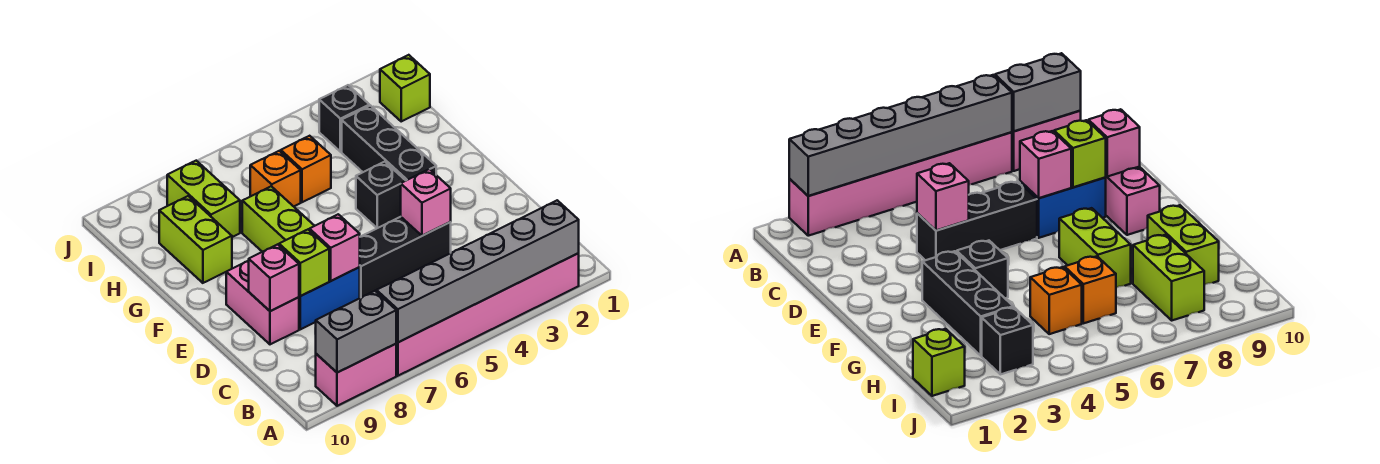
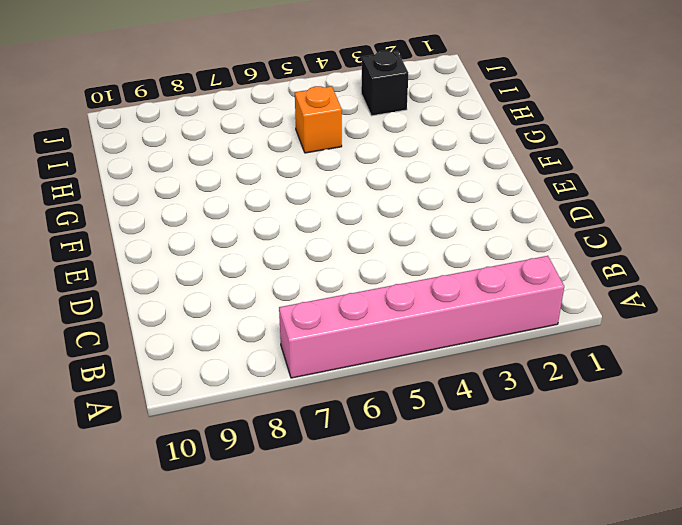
none -> pink 1x2 brick [316,344,396,406]
none -> black 1x3 brick [360,217,451,298]
none -> blue 1x2 brick [299,267,360,329]

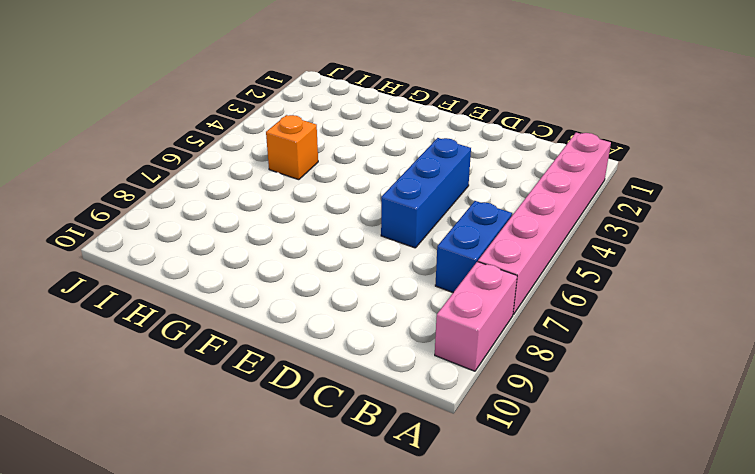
blue 1x2 brick [435,201,512,292] -> blue 1x2 brick moved to [299,267,360,329]
blue 1x3 brick [381,138,471,248] -> black 1x3 brick [360,217,451,298]
none -> pink 1x2 brick [226,261,299,344]
none -> black 1x3 brick [342,106,436,180]
none -> black 1x1 brick [356,162,406,228]

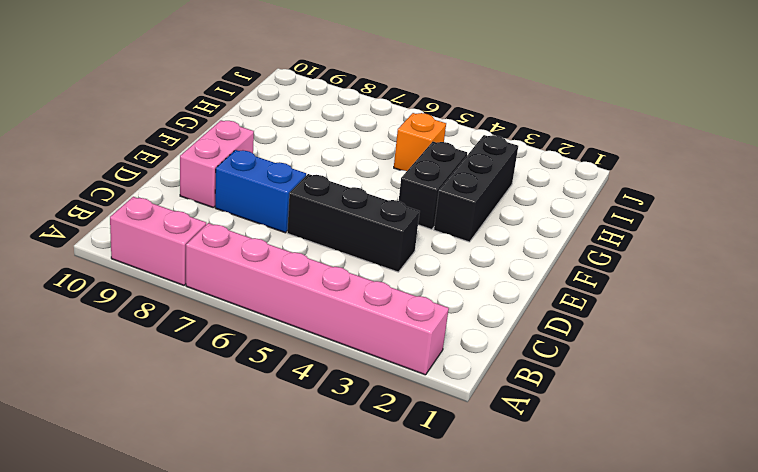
black 1x2 brick [399,142,467,229] -> black 1x1 brick [356,162,406,228]
none -> lime 1x2 brick [242,186,314,252]
none -> lime 1x2 brick [159,196,232,283]
none -> orange 1x1 brick [250,151,301,206]

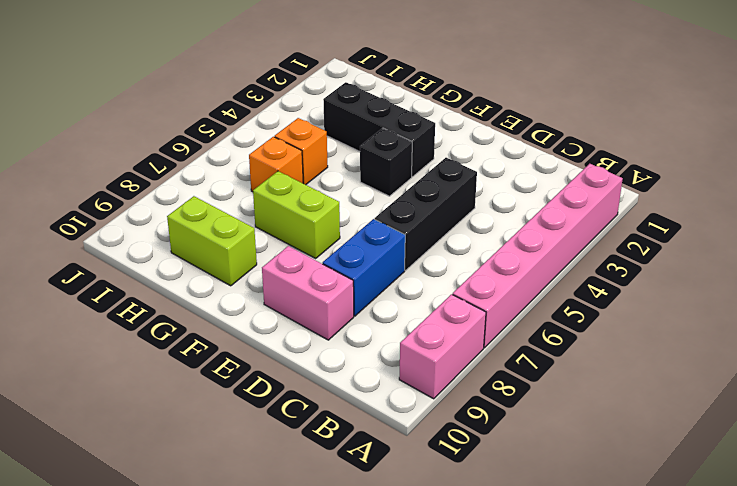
none -> lime 1x2 brick [167,161,240,237]
none -> lime 1x1 brick [380,55,430,121]
none -> black 1x1 brick [319,85,369,152]

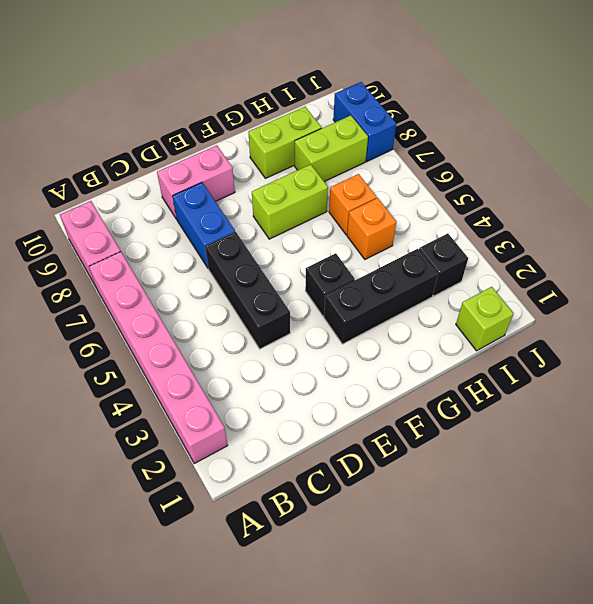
blue 1x2 brick [333,82,396,161] -> none
none -> grey 1x6 brick [377,200,579,342]
none -> grey 1x2 brick [315,291,396,373]
none -> pink 1x1 brick [401,169,451,236]

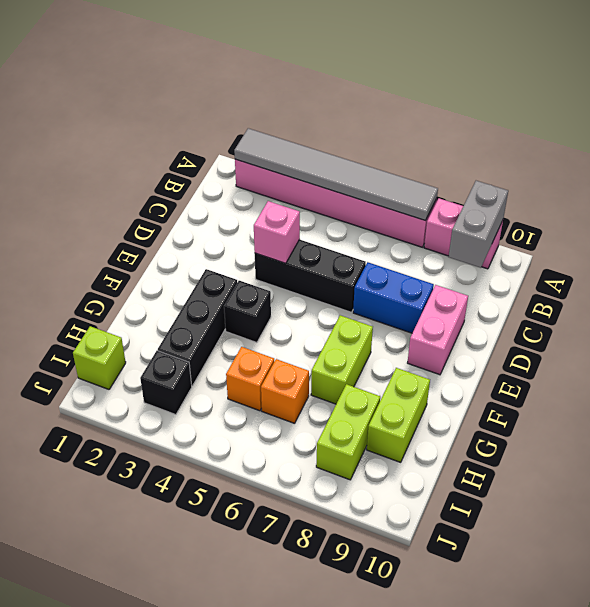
grey 1x6 tile [234,128,438,220] -> grey 1x6 brick [377,200,579,342]
grey 1x2 brick [449,181,508,268] -> grey 1x2 brick turned to [315,291,396,373]
none -> pink 1x1 brick [309,214,360,281]
none -> lime 1x1 brick [279,230,329,296]
none -> pink 1x1 brick [249,244,299,311]

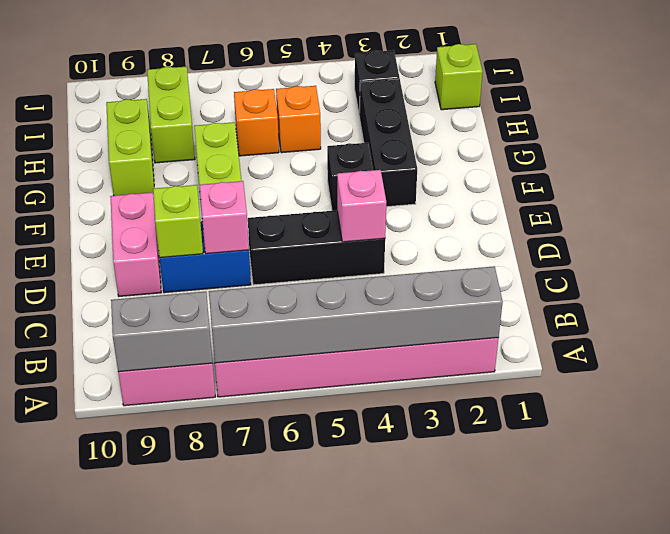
none -> pink 1x1 brick [249,244,299,311]

